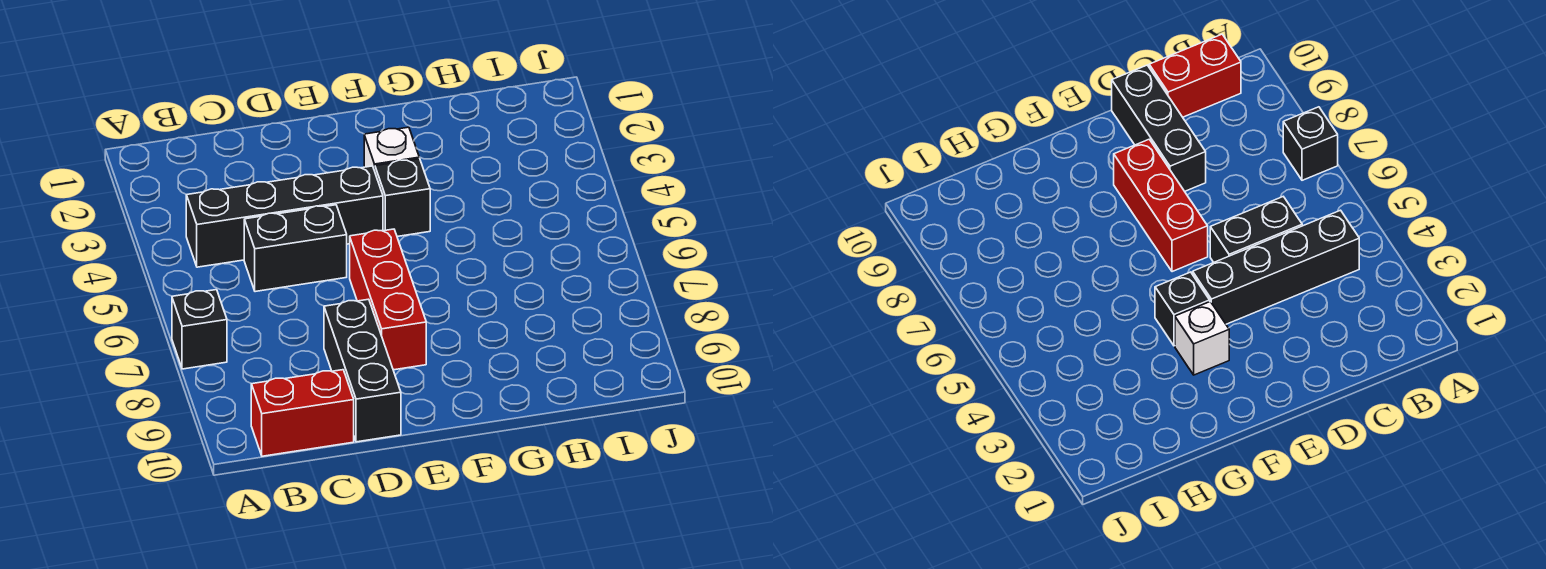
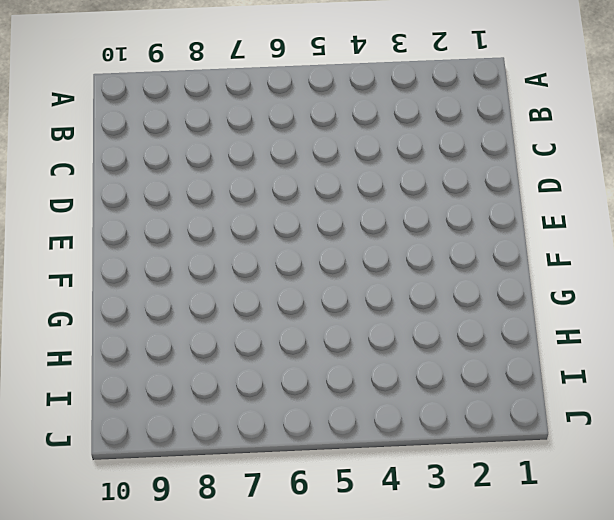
none -> black 1x1 brick [172,290,227,369]
none -> black 1x4 brick [186,166,383,267]

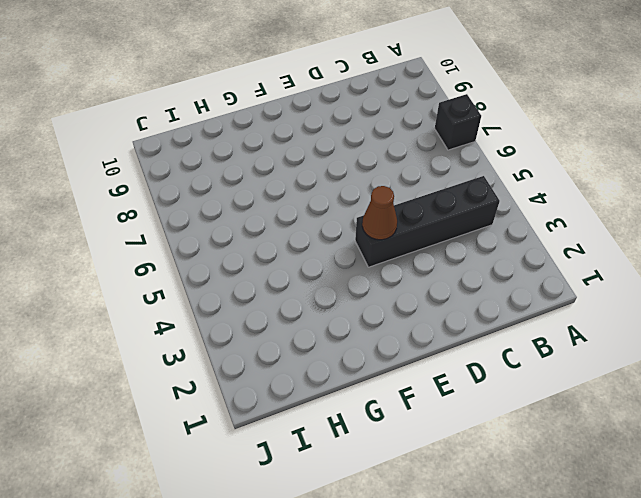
brown 1x1 cone [362,186,397,240] -> none
none -> red 1x2 brick [251,370,354,456]
none -> black 1x2 brick [244,205,347,292]

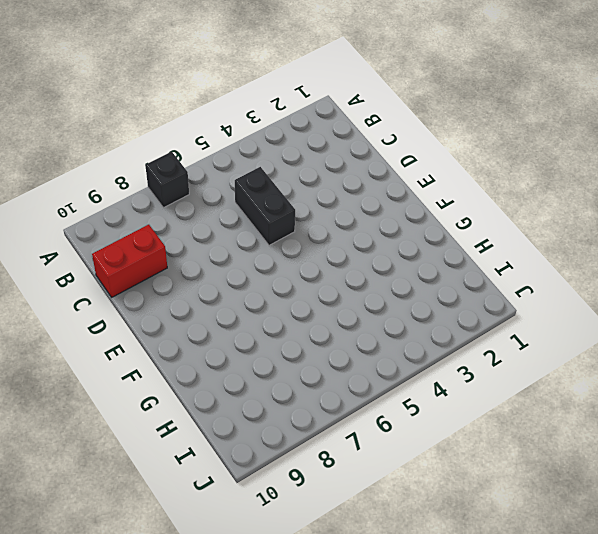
red 1x2 brick [92,225,167,297] -> red 1x2 brick turned to [251,370,354,456]
none -> black 1x4 brick [186,166,383,267]
none -> black 1x3 brick [324,299,401,442]

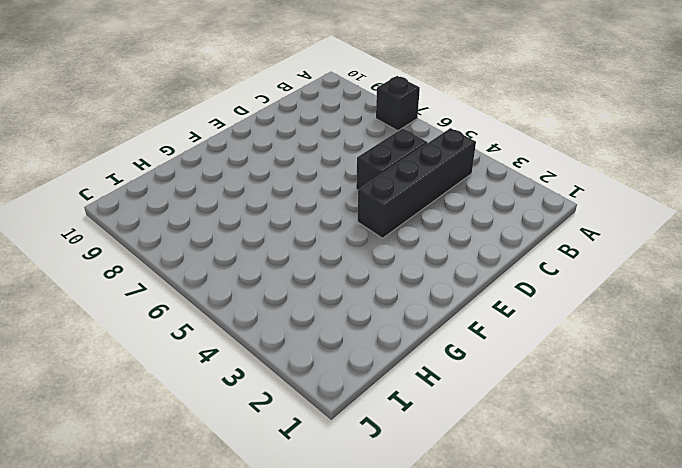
none -> red 1x2 brick [251,370,354,456]
none -> black 1x3 brick [324,299,401,442]

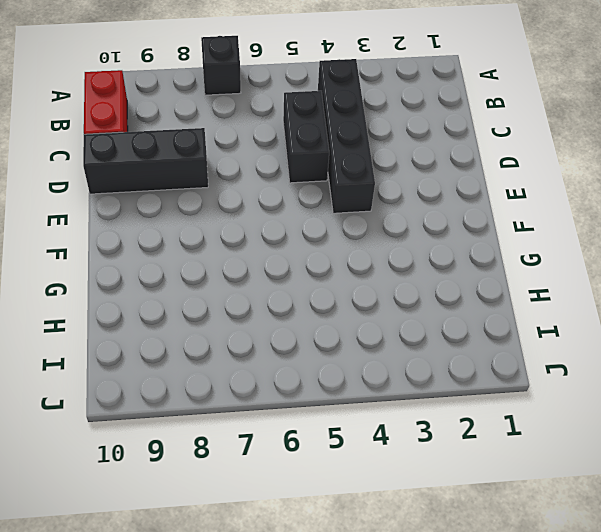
none -> red 1x3 brick [350,229,426,370]
none -> white 1x1 brick [364,127,419,171]

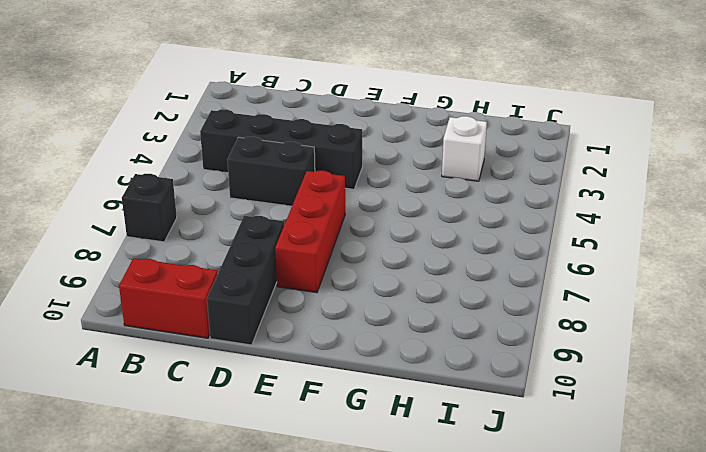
white 1x1 brick [442,116,487,181] -> white 1x1 brick moved to [364,127,419,171]
none -> black 1x1 brick [375,159,430,237]

